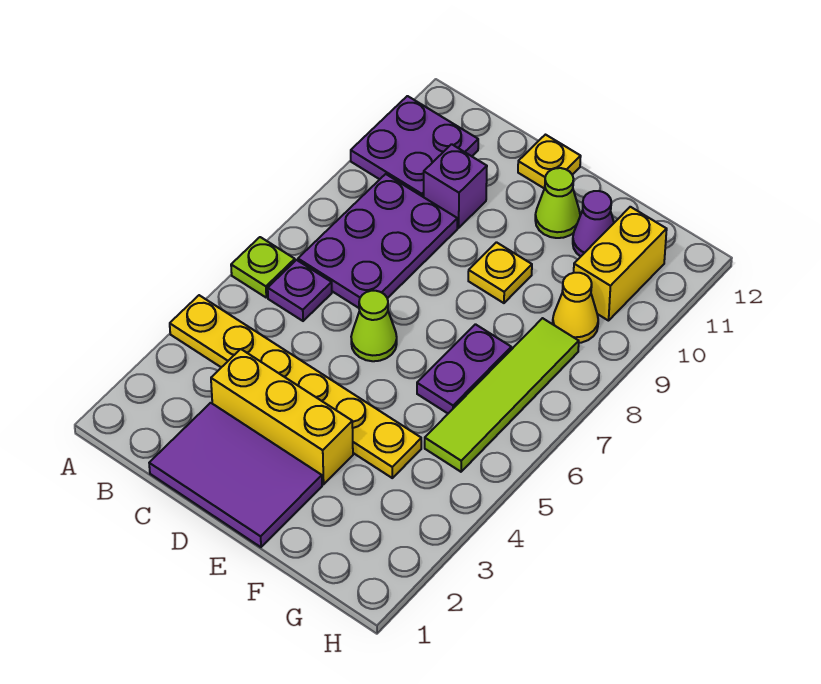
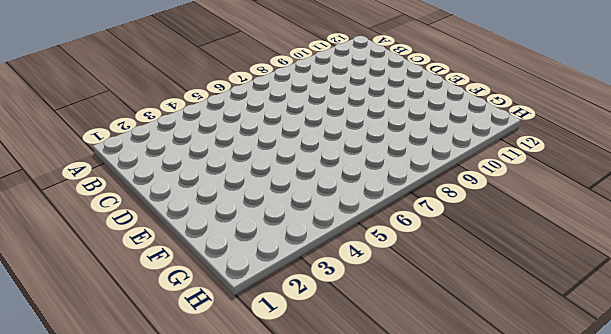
none -> yellow 1x6 plate [170,295,421,478]
none -> lime 1x1 plate [231,237,295,297]
none -> purple 2x2 plate [351,96,478,197]

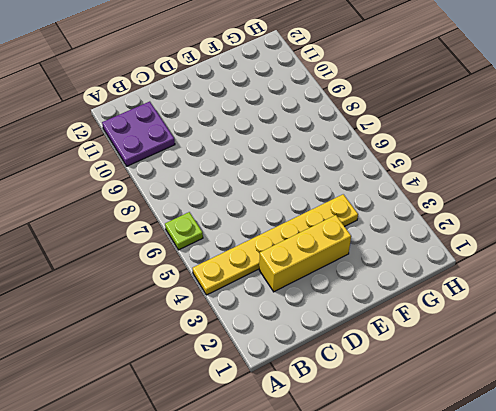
none -> purple 1x1 plate [268,260,332,321]
none -> purple 2x3 plate [298,174,457,308]
none -> purple 2x3 tile [149,403,322,547]

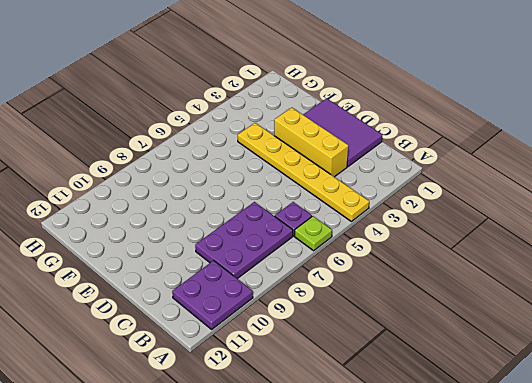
none -> purple 1x1 brick [424,144,487,228]
none -> lime 1x1 cone [351,291,397,361]
none -> yellow 1x1 plate [518,135,581,188]

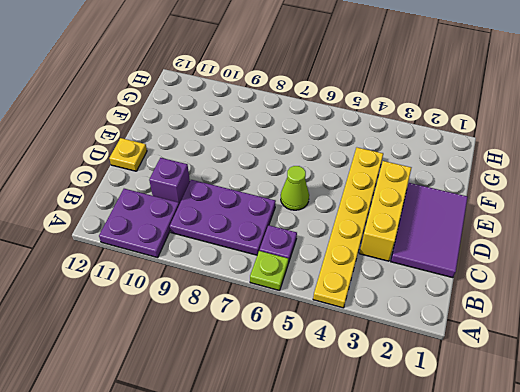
none -> yellow 1x1 plate [468,242,532,303]
none -> lime 1x1 cone [535,168,580,238]
none -> purple 1x2 plate [417,324,511,413]

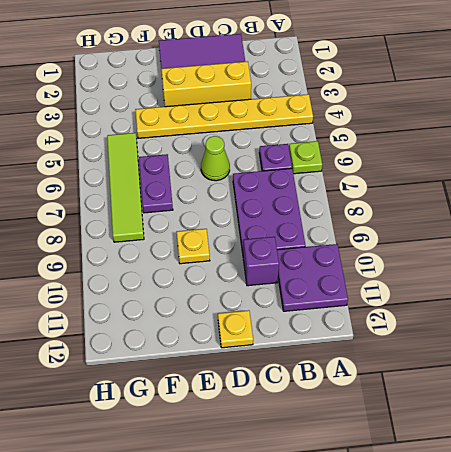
none -> lime 1x1 cone [535,168,580,238]
none -> purple 1x1 cone [573,191,614,257]
none -> yellow 1x1 cone [553,273,598,343]

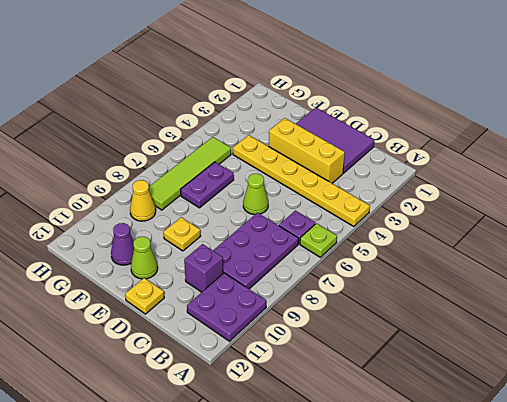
none -> yellow 1x2 brick [574,207,667,321]

